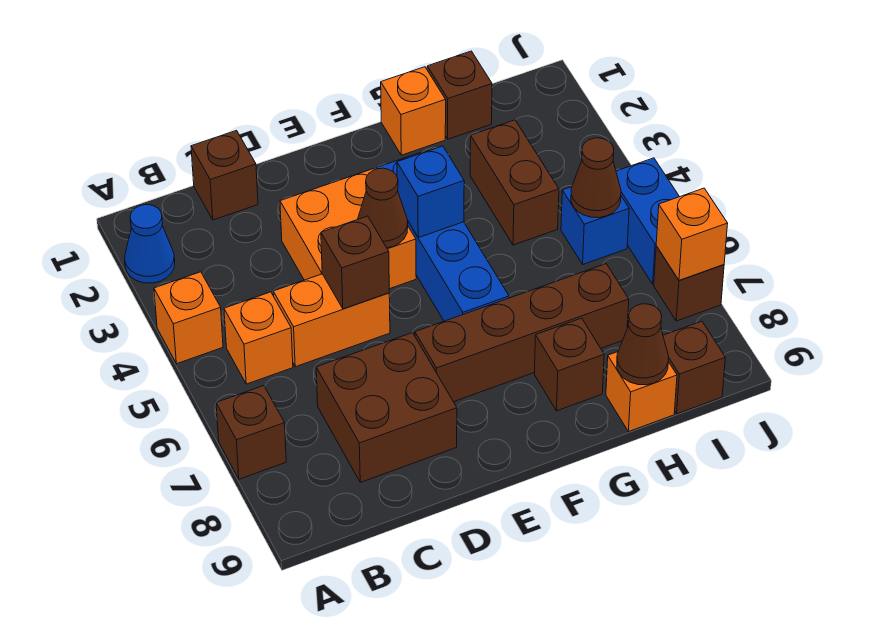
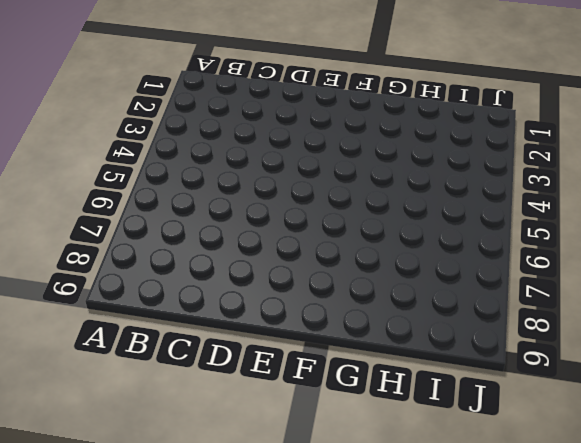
none -> blue 1x1 cone [125,205,175,283]
none -> orange 1x1 brick [154,272,223,364]
none -> brown 1x1 brick [216,386,286,479]

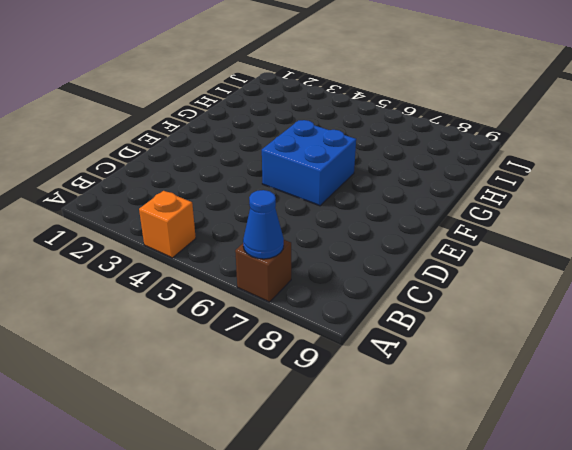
blue 1x1 cone [243,190,284,259] -> blue 1x1 cone moved to [125,205,175,283]
blue 2x2 brick [262,120,356,206] -> blue 1x4 brick [376,152,509,321]
none -> orange 1x1 brick [224,292,293,384]
none -> brown 1x1 brick [191,131,258,220]
none -> orange 1x2 brick [273,274,390,367]

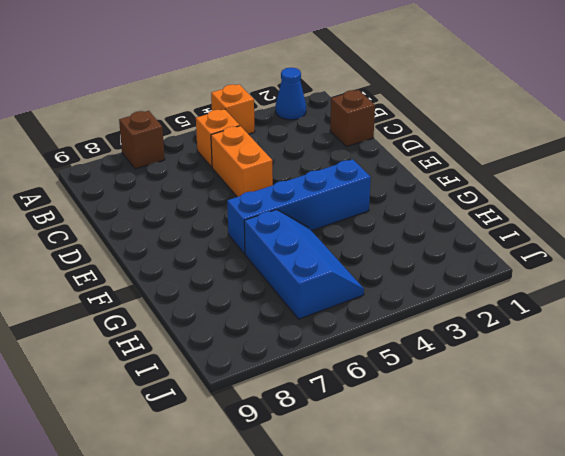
blue 2x3 slope [244,210,364,319] -> blue 1x1 brick [561,187,629,264]
none -> brown 2x2 brick [316,333,457,482]
none -> orange 2x2 brick [280,169,416,289]
none -> brown 1x4 brick [415,264,629,402]

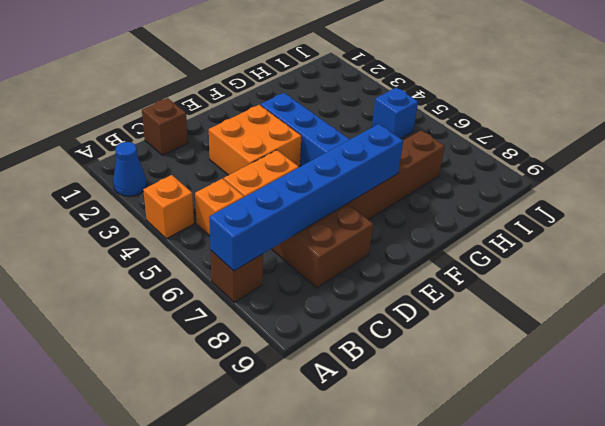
blue 1x6 brick [209,124,403,271] -> none
none -> orange 1x1 brick [381,67,446,155]
none -> brown 1x1 brick [534,318,604,411]
none -> brown 1x1 brick [427,51,492,139]

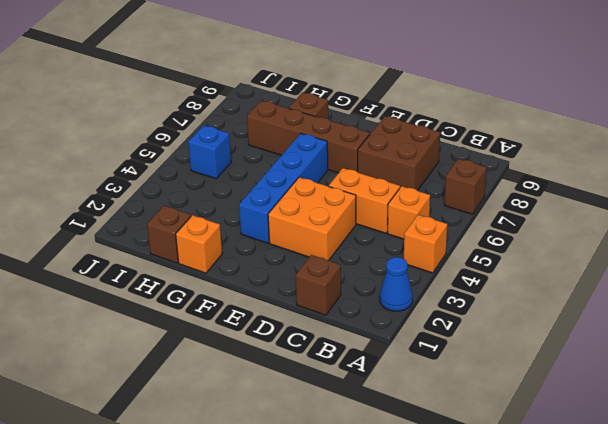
none -> brown 1x2 brick [470,120,559,245]
none -> orange 1x1 brick [606,352,677,432]
none -> brown 1x1 brick [663,321,725,414]

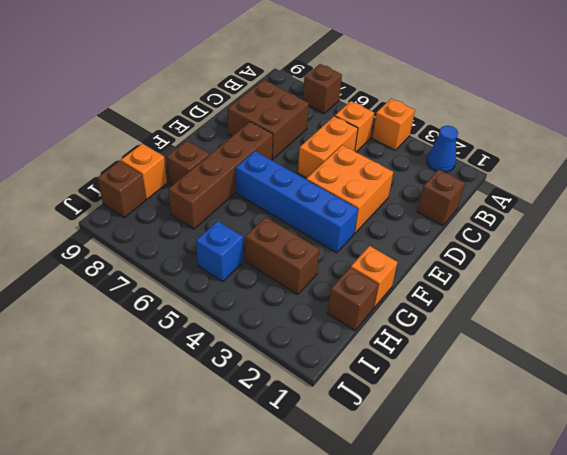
none -> blue 1x2 brick [616,158,679,284]
none -> brown 1x1 brick [654,246,724,321]
none -> brown 1x1 brick [321,216,389,309]

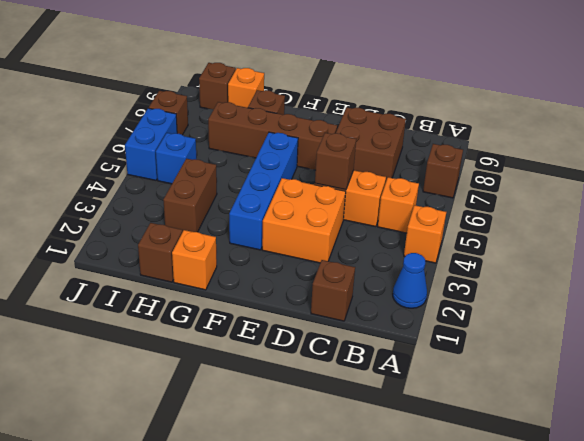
none -> brown 1x1 cone [358,168,408,248]
none -> blue 1x1 brick [397,146,464,238]
none -> brown 1x1 cone [617,304,668,385]

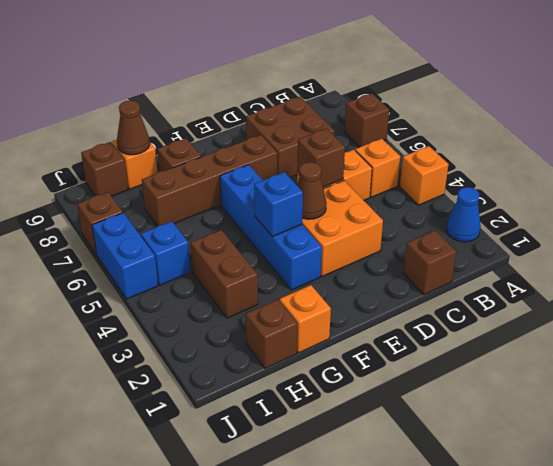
none -> brown 1x1 cone [571,138,621,218]
none -> orange 1x1 brick [656,188,728,281]

